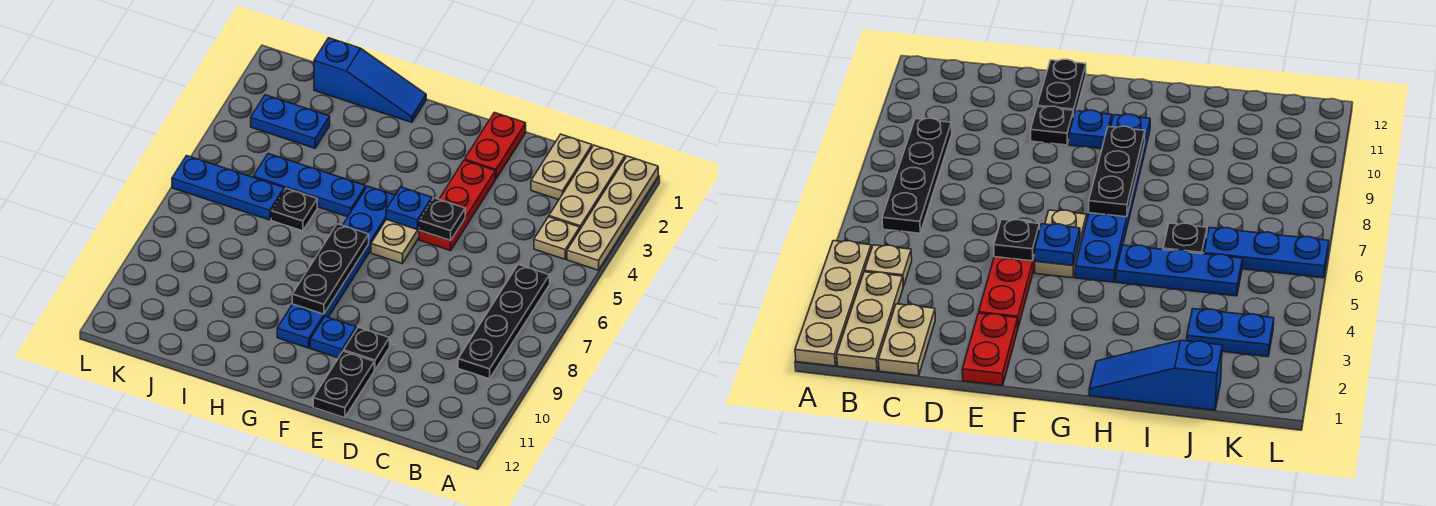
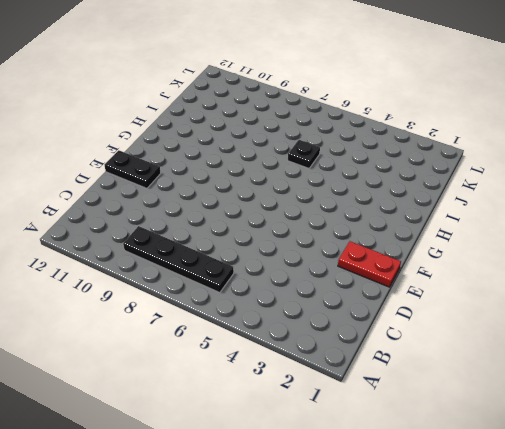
none -> tan 1x4 plate [567,156,658,270]
none -> tan 1x3 plate [549,145,625,229]
none -> tan 1x1 plate [534,217,580,259]

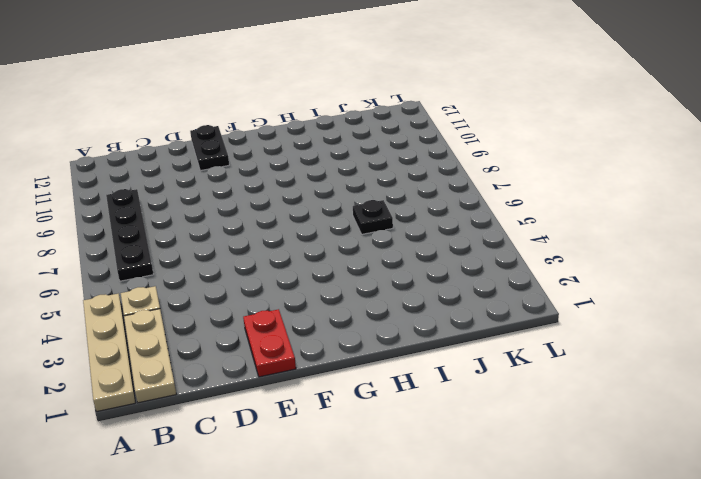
none -> tan 1x2 plate [531,134,592,200]
none -> red 1x3 plate [419,160,495,251]
none -> black 1x1 plate [344,327,390,370]

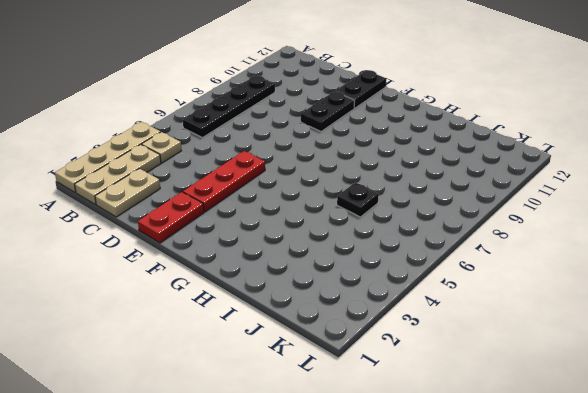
black 1x2 plate [301,91,355,131] -> black 1x1 plate [344,327,390,370]
none -> tan 1x2 plate [371,220,420,264]
none -> blue 1x1 plate [310,317,356,358]
none -> blue 1x6 plate [277,186,395,348]

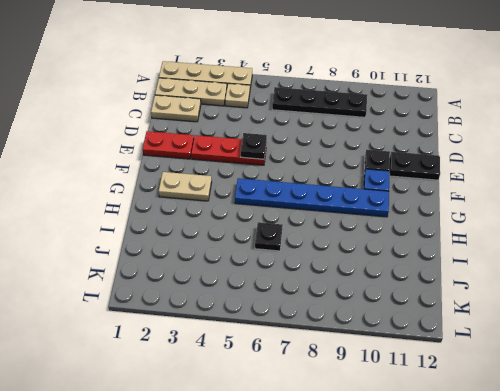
tan 1x2 plate [159,172,212,201] -> tan 1x2 plate moved to [371,220,420,264]
none -> blue 1x3 slope [314,38,426,122]
none -> blue 1x3 plate [253,154,366,217]
none -> blue 1x2 plate [251,95,330,148]

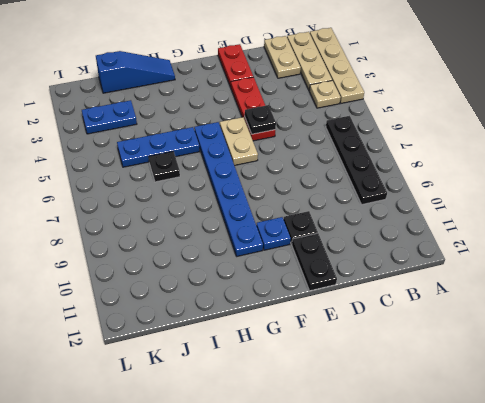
none -> blue 1x3 plate [172,156,284,220]
none -> blue 1x1 plate [386,187,432,230]
none -> black 1x3 plate [292,224,369,314]

